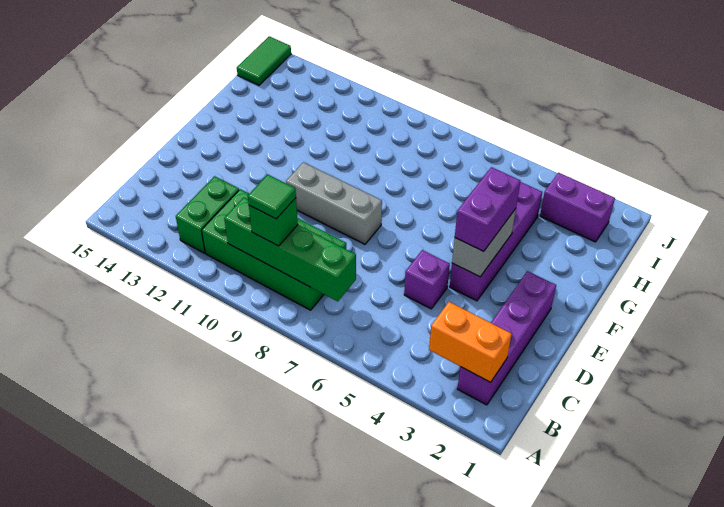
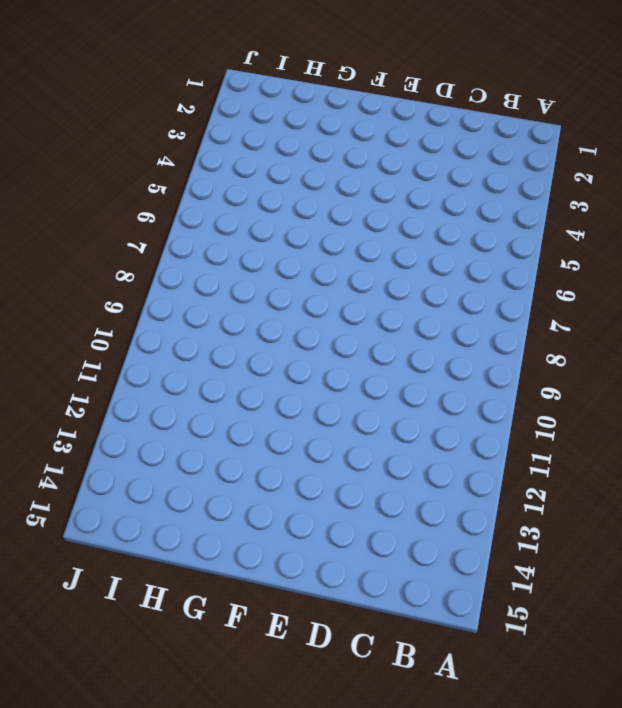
none -> purple 1x4 brick [458,271,556,405]
none -> green 2x4 brick [202,189,346,310]
none -> green 1x2 brick [176,176,239,253]

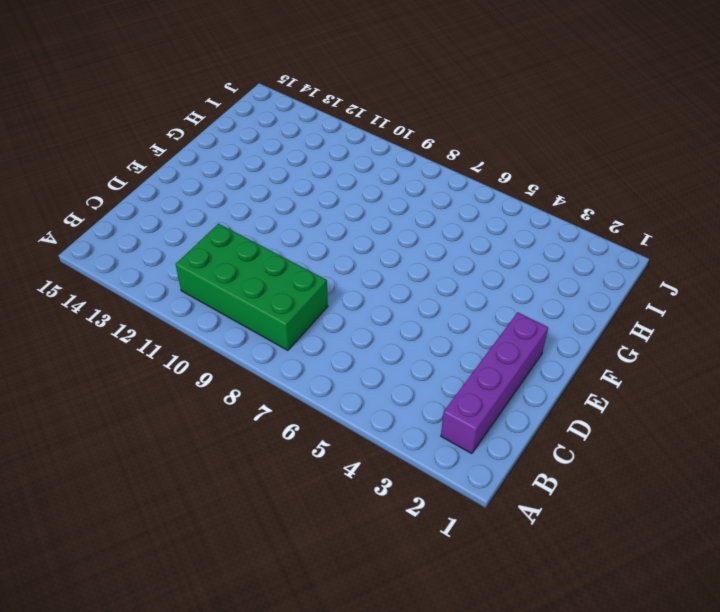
none -> green 1x2 brick [176,176,239,253]
none -> purple 1x1 brick [404,250,450,309]
none -> purple 1x4 brick [450,182,542,301]

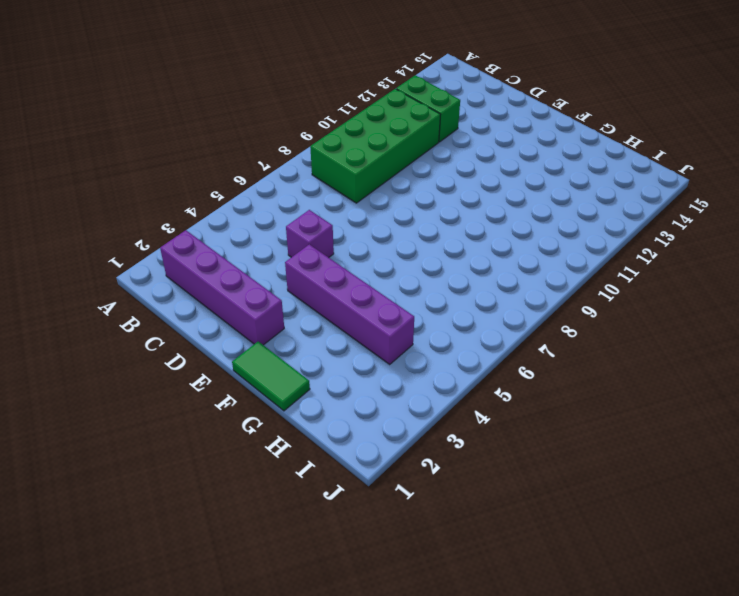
green 1x2 tile [232,341,310,411] -> green 1x2 tile moved to [237,36,291,85]
none -> grey 1x3 brick [286,162,382,244]
none -> purple 1x2 brick [540,173,615,242]
none -> orange 1x2 brick [429,302,512,382]

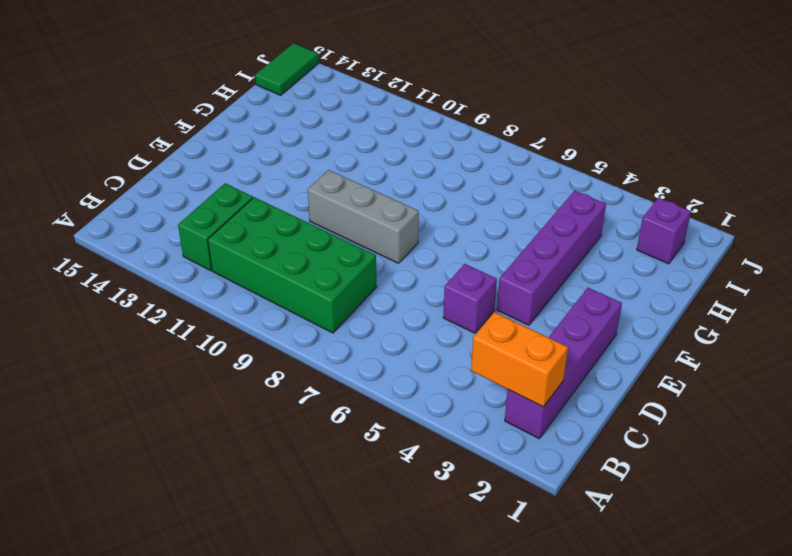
purple 1x1 brick [637,198,691,264] -> purple 1x2 brick [540,173,615,242]
none -> green 1x4 brick [224,197,356,301]
none -> grey 1x2 brick [452,209,516,277]
none -> green 1x1 brick [249,198,298,246]

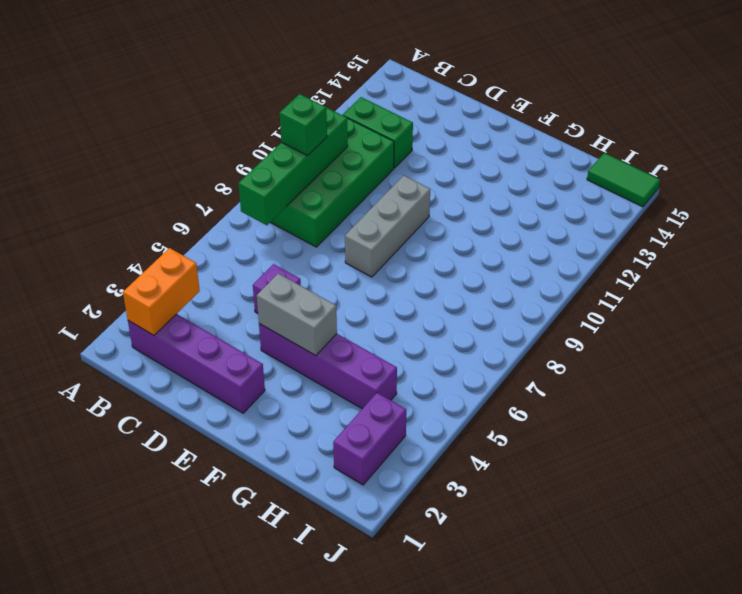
none -> purple 1x2 brick [455,167,520,251]
none -> green 1x1 tile [248,175,296,219]

